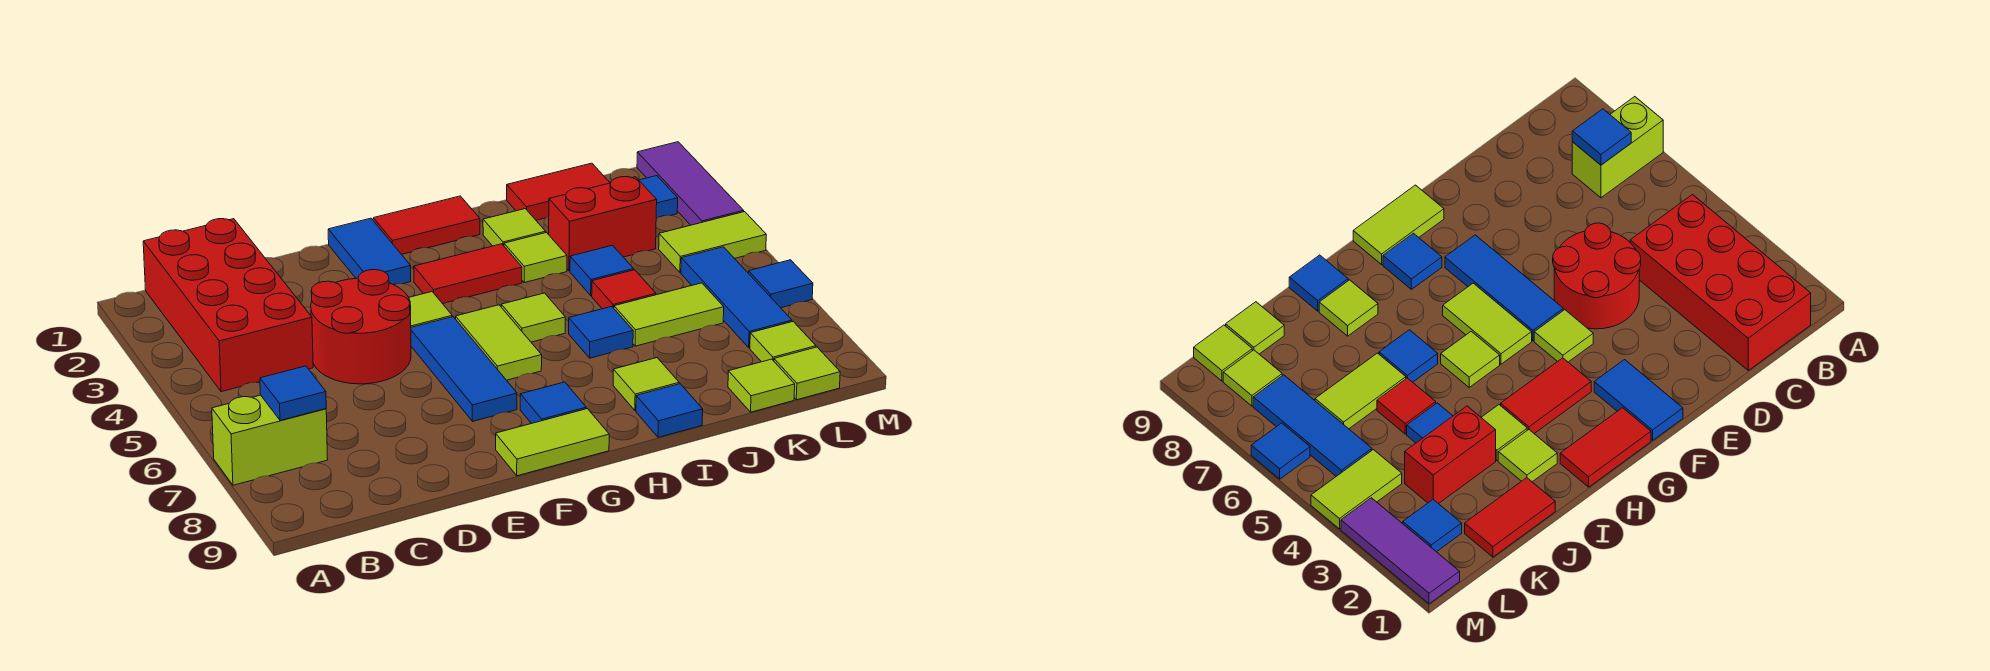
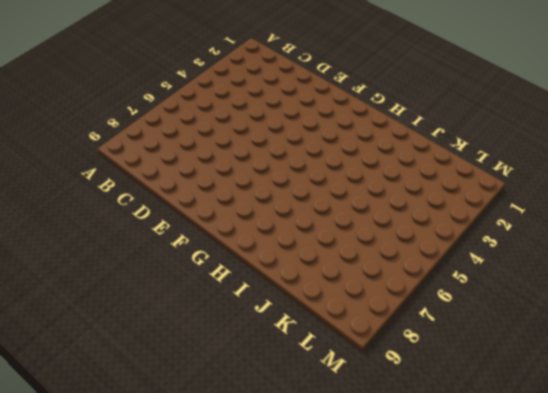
none -> lime 1x2 brick [212,395,328,485]
none -> red 2x4 brick [143,219,313,392]
none -> red 2x2 round brick [311,270,411,384]
none -> blue 1x2 tile [328,218,411,285]

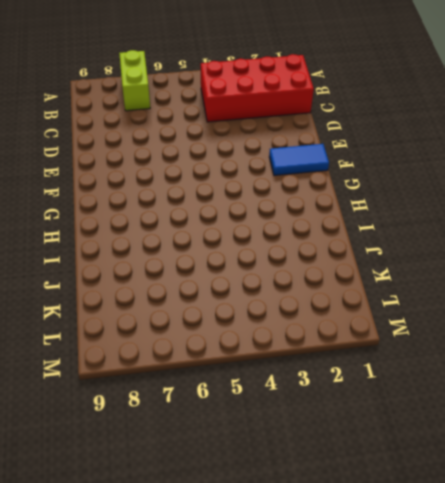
none -> red 2x2 round brick [311,270,411,384]
none -> lime 1x1 tile [409,292,452,327]
none -> blue 1x3 tile [411,317,517,421]
none -> lime 1x2 tile [496,409,609,476]

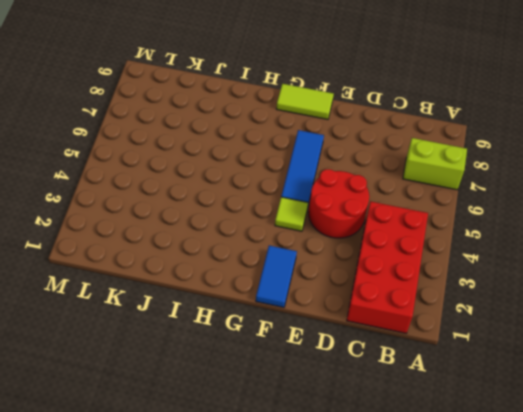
none -> red 1x2 tile [373,196,480,254]
none -> red 1x2 tile [414,244,522,304]
none -> lime 1x2 tile [456,305,542,380]
none -> blue 1x1 tile [520,382,586,424]

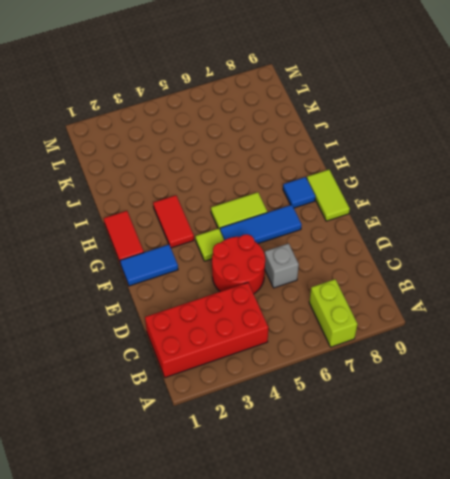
grey 1x1 brick [264,243,299,288] -> none
none -> lime 1x1 tile [501,293,565,342]
none -> lime 1x1 tile [483,209,546,246]
none -> lime 1x1 tile [504,233,567,283]
none -> blue 1x1 tile [569,306,633,358]

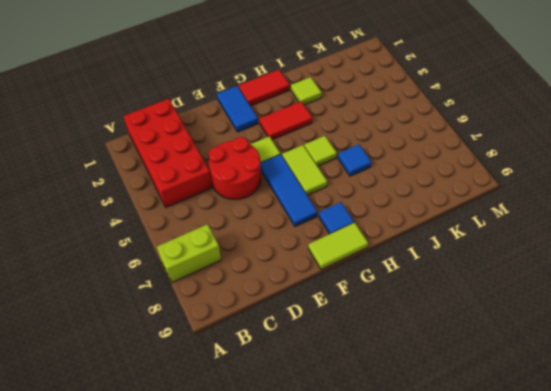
none -> lime 1x1 tile [504,233,567,283]
none -> lime 1x1 tile [613,358,679,411]
none -> blue 1x1 tile [636,384,703,437]
none -> red 1x2 tile [507,163,610,220]

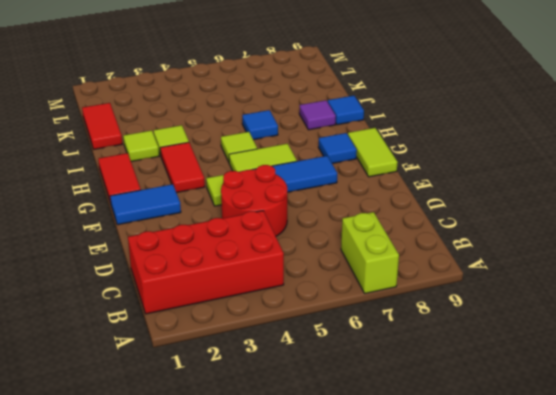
purple 1x1 tile [299,100,336,130] -> lime 1x1 tile [613,358,679,411]
none -> red 1x2 brick [549,177,657,271]
none -> blue 1x1 tile [570,245,634,296]
none -> red 1x1 tile [592,270,656,309]
none -> lime 1x2 tile [614,283,724,346]

